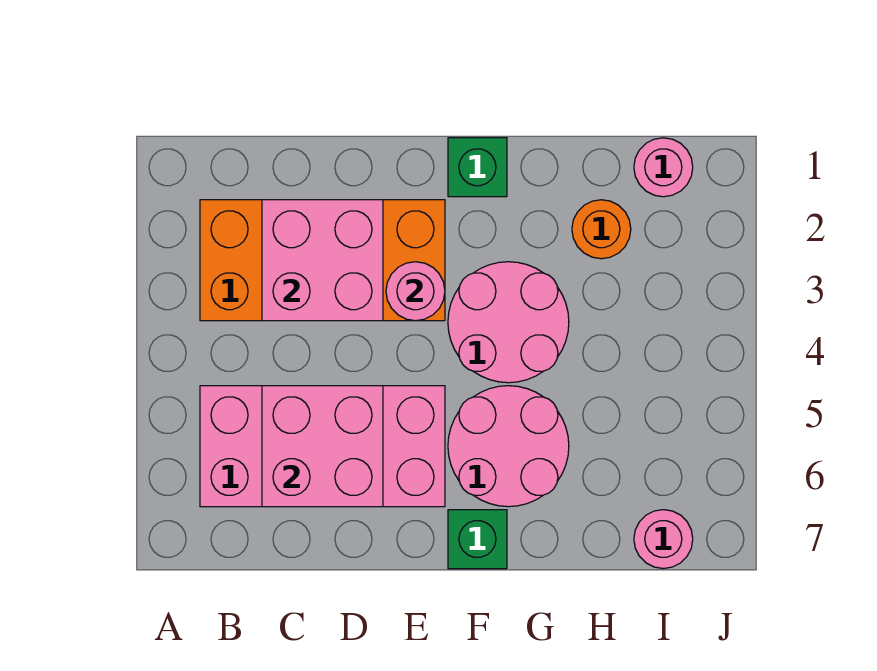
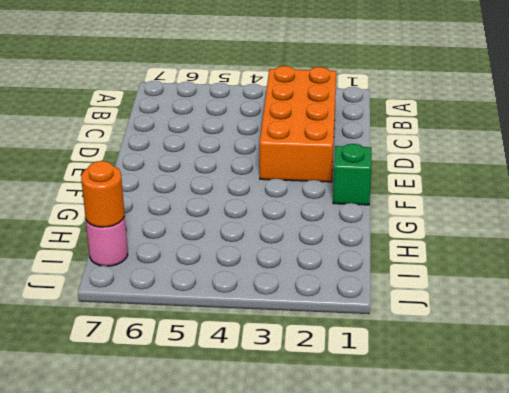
orange 1x1 round brick [81,161,124,227] -> orange 1x1 round brick moved to [572,200,631,259]
none -> pink 2x4 brick [200,386,445,507]
none -> pink 2x2 round brick [448,262,569,383]
none -> pink 2x2 round brick [448,386,569,507]

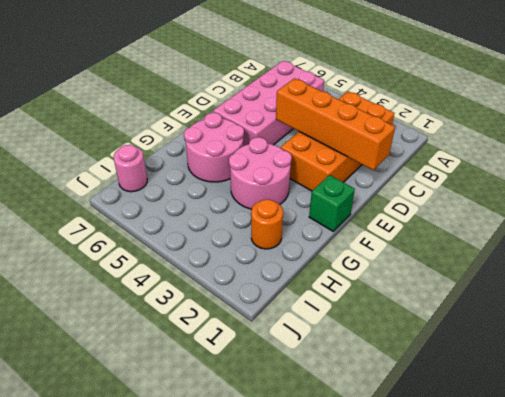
orange 1x4 brick [276,78,395,170] -> pink 2x2 brick [262,200,383,321]
none -> green 1x1 brick [448,510,507,569]
none -> pink 1x1 round brick [634,138,693,197]
none -> pink 2x2 brick [262,386,383,507]

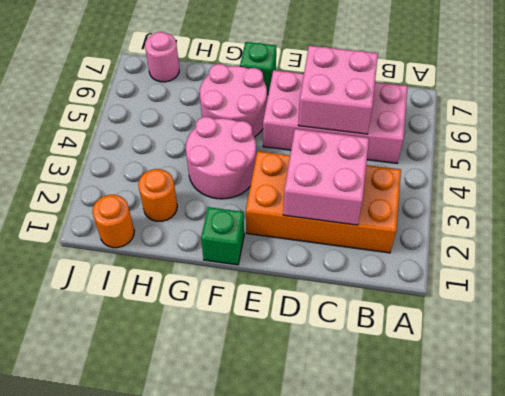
orange 1x1 round brick [92,195,134,248] -> pink 1x1 round brick [634,138,693,197]
none -> pink 1x1 round brick [386,262,445,321]

